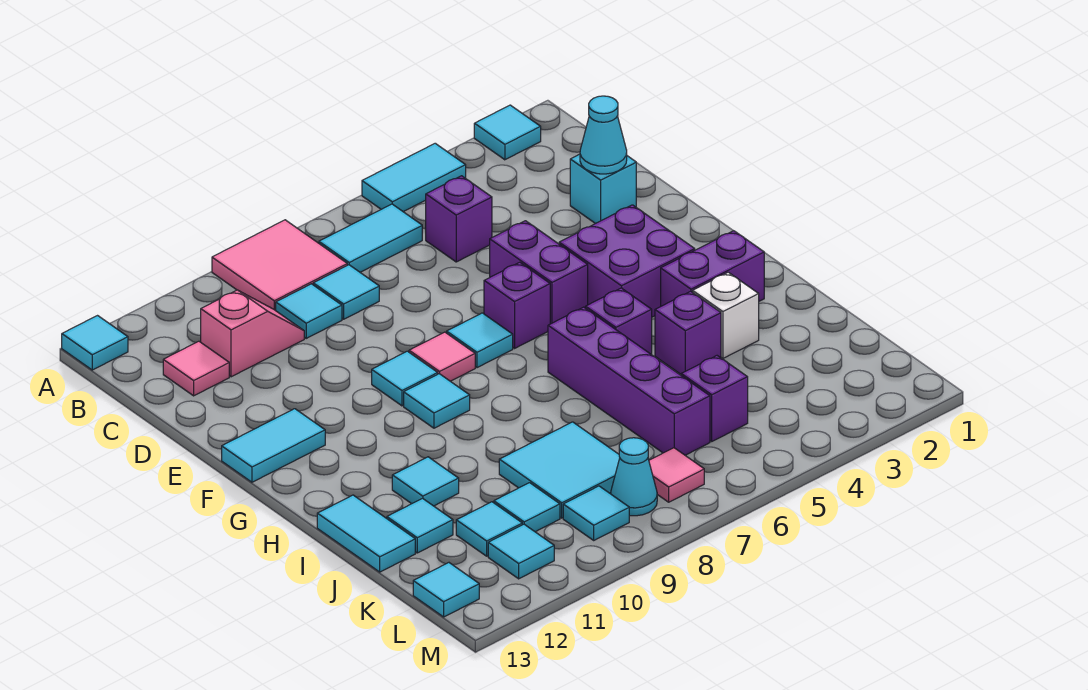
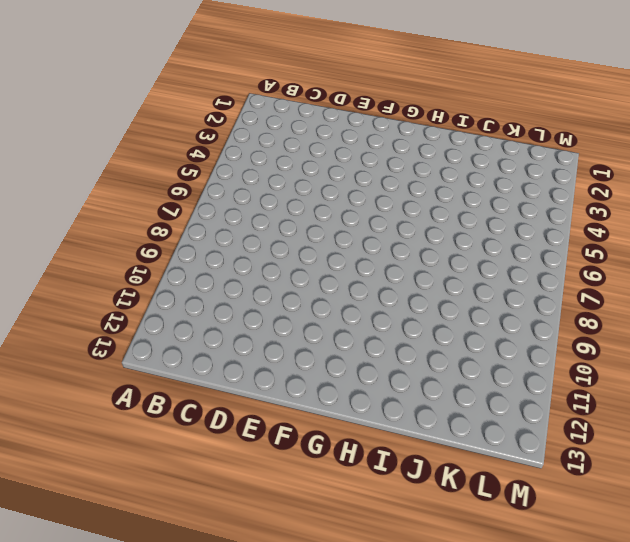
none -> cyan 1x1 tile [474,105,541,160]
none -> cyan 1x2 tile [362,143,466,212]
none -> pink 2x2 tile [212,220,347,311]
none -> cyan 1x1 tile [62,316,128,370]

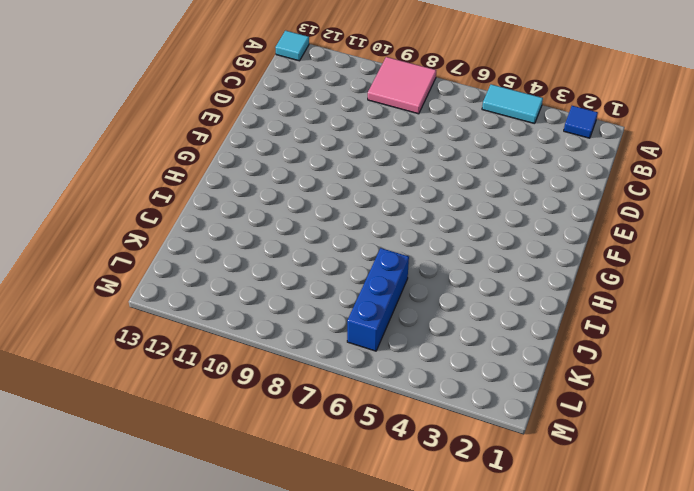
blue 1x1 tile [564,106,598,138] -> cyan 1x1 tile [474,105,541,160]
blue 1x3 brick [347,248,409,351] -> purple 1x4 brick [548,307,710,455]
none -> cyan 1x2 tile [319,204,422,272]
none -> purple 1x1 brick [426,176,492,262]
none -> cyan 1x1 tile [313,265,379,319]
none -> cyan 1x1 tile [276,284,342,338]

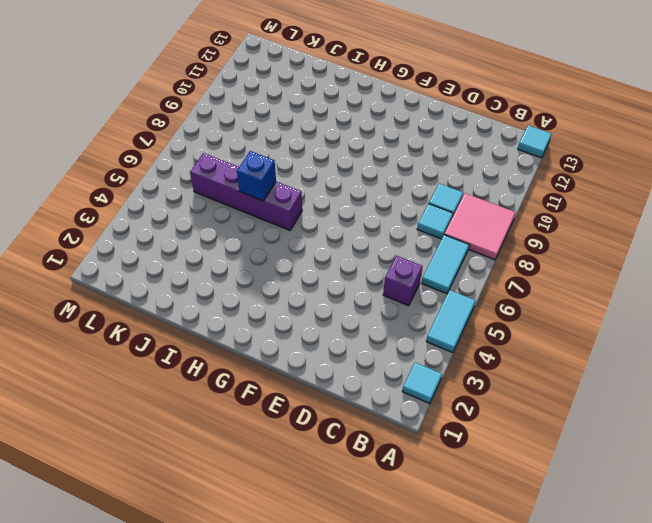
blue 1x1 brick [237,151,276,201] -> none
none -> pink 1x2 slope [201,290,304,377]
none -> pink 1x1 tile [163,341,229,396]
none -> cyan 1x1 brick [570,154,636,224]
none -> purple 1x2 brick [490,221,588,324]

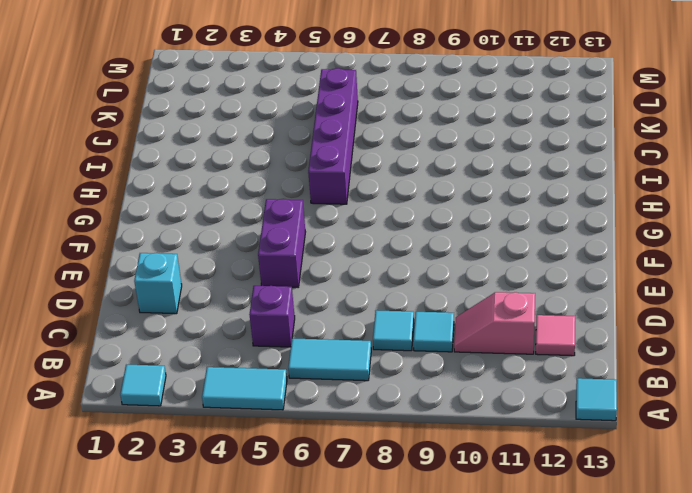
none -> pink 2x2 tile [212,220,347,311]
none -> purple 2x2 brick [559,205,695,317]
none -> purple 1x1 brick [484,262,550,348]
none -> cyan 1x1 tile [447,313,513,368]

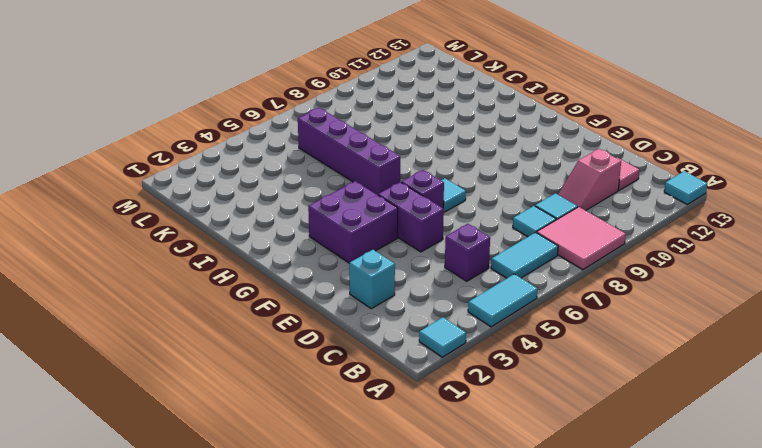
none -> pink 1x1 tile [409,332,475,381]
none -> cyan 1x1 tile [372,351,438,406]
none -> cyan 1x2 tile [222,409,325,482]
none -> cyan 1x1 tile [404,374,470,428]

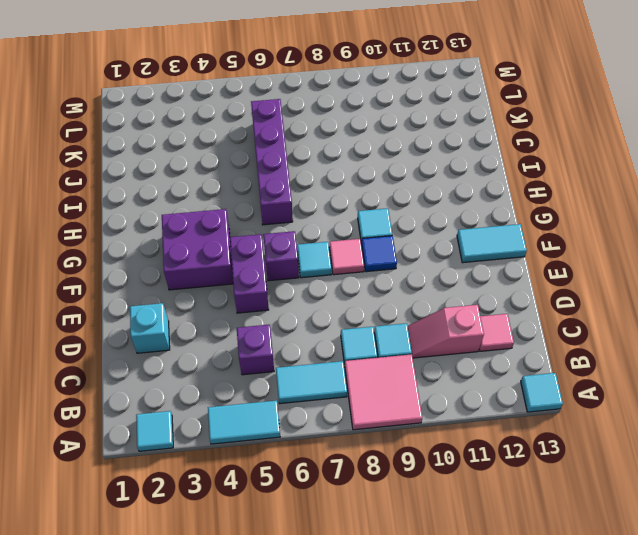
blue 1x1 tile [361,236,397,272] -> cyan 1x1 tile [372,351,438,406]
none -> purple 1x2 brick [661,231,764,306]
none -> purple 1x1 brick [586,288,652,355]
none -> white 1x1 brick [693,272,759,358]
none -> purple 1x1 brick [655,291,721,374]

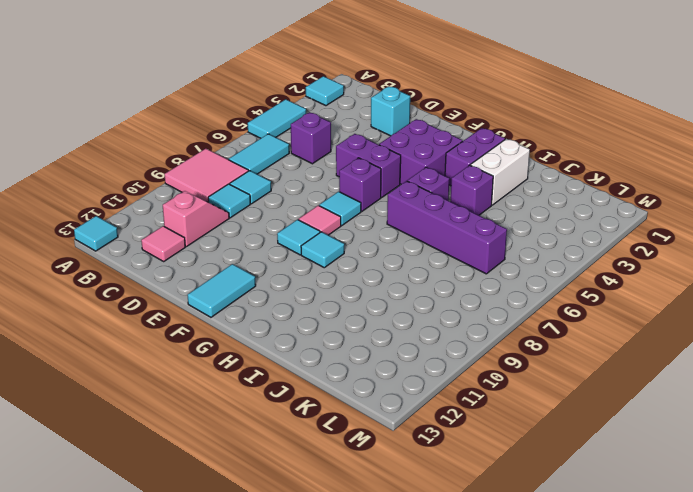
white 1x2 brick [470,139,530,205] -> white 1x1 brick [693,272,759,358]
none -> cyan 1x1 tile [392,457,459,506]
none -> cyan 1x2 tile [317,495,415,572]
none -> cyan 2x2 tile [499,422,620,518]
none -> cyan 1x1 tile [387,498,453,553]

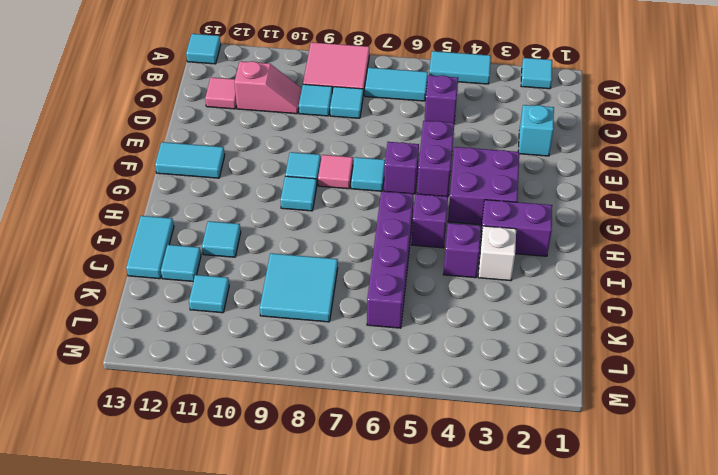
none -> purple 1x1 brick [681,356,748,441]
none -> cyan 1x1 tile [494,483,560,532]
none -> pink 1x1 tile [649,448,704,502]
none -> cyan 1x1 cone [610,438,657,516]

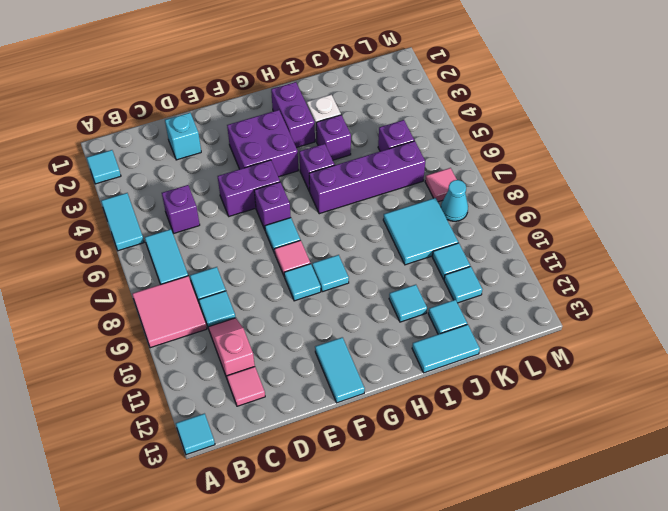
none -> cyan 1x1 tile [563,486,629,540]
none -> cyan 1x1 tile [488,524,554,579]
none -> cyan 1x1 tile [413,563,479,617]
none -> cyan 1x1 cone [580,96,627,174]

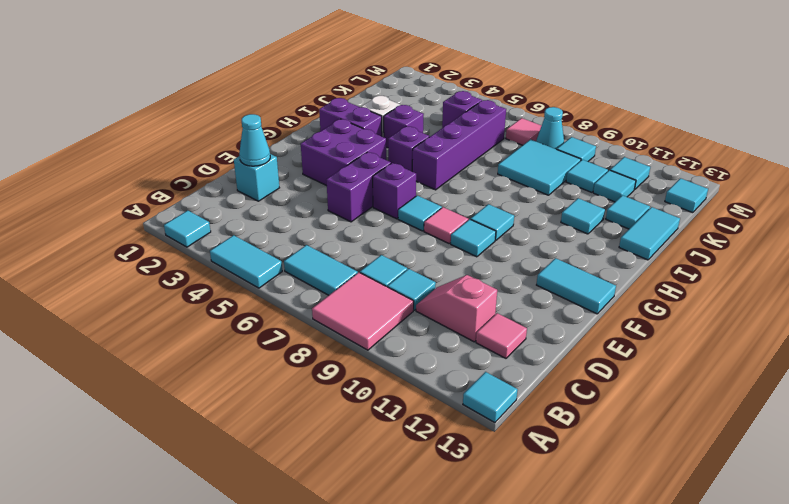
none -> purple 1x1 brick [426,176,492,262]

